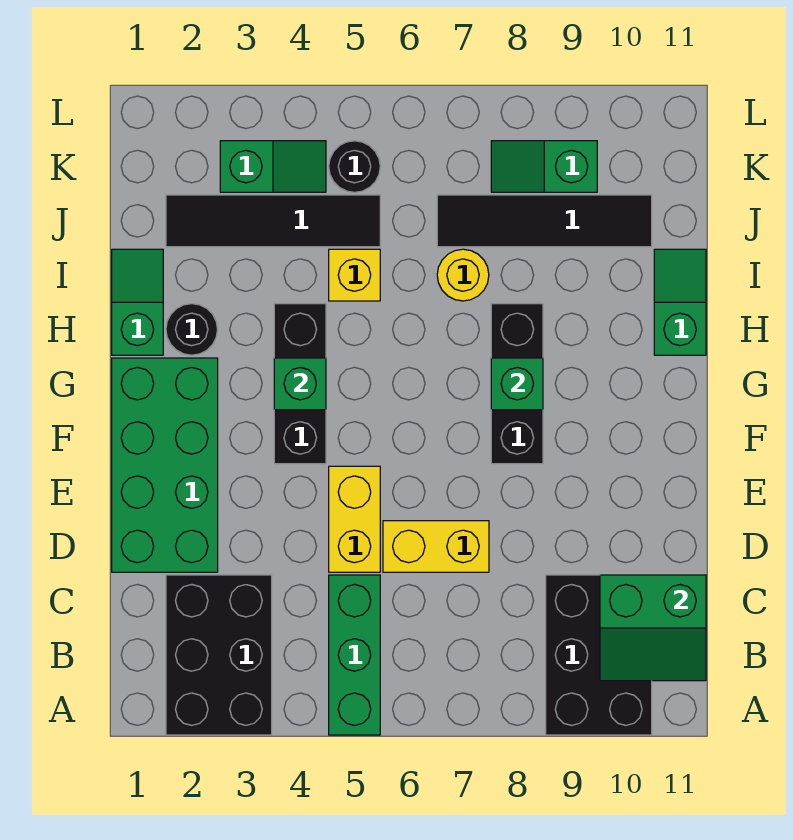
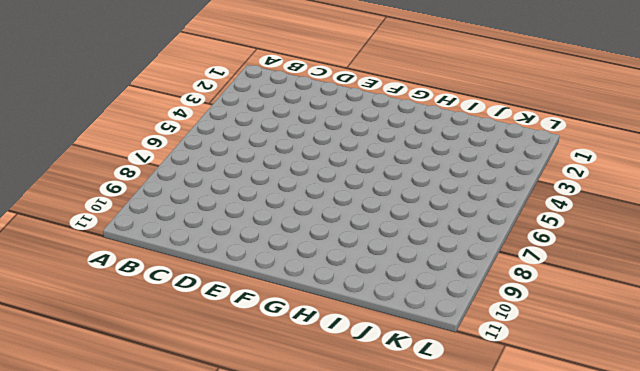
none -> black 2x3 brick [166,575,272,735]
none -> green 1x3 brick [329,575,380,735]
none -> black 2x3 brick [546,575,652,735]

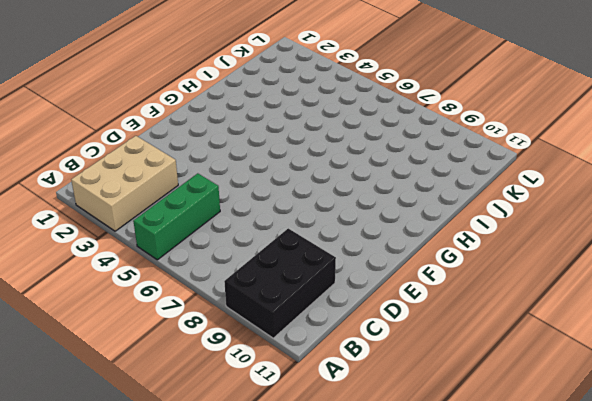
tan 2x3 brick [71,136,178,231] -> black 2x3 brick [166,575,272,735]
none -> green 2x4 brick [112,358,218,572]
none -> yellow 1x2 brick [329,466,380,572]
none -> yellow 1x2 brick [383,521,489,572]

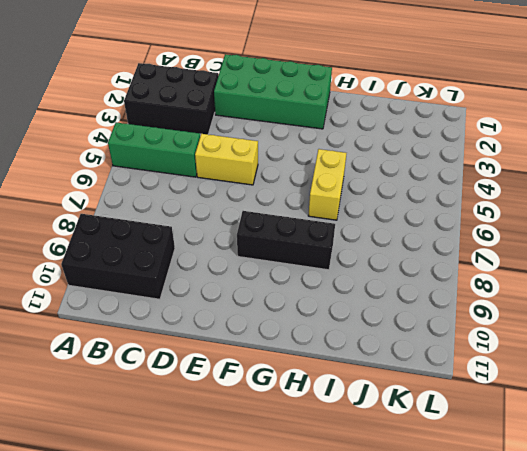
yellow 1x2 brick [308,149,347,220] -> yellow 1x2 brick moved to [383,521,489,572]
none -> black 1x3 brick [274,304,326,464]
none -> green 1x2 slope [112,249,163,355]
none -> black 1x1 round brick [166,304,218,355]

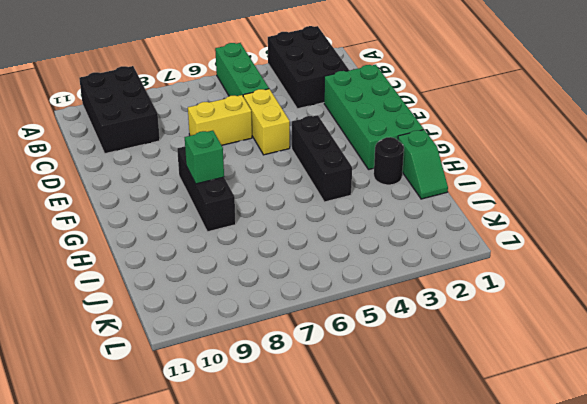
none -> green 1x2 slope [654,249,706,355]
none -> yellow 1x1 brick [329,249,380,301]
none -> yellow 1x1 round brick [437,249,489,301]

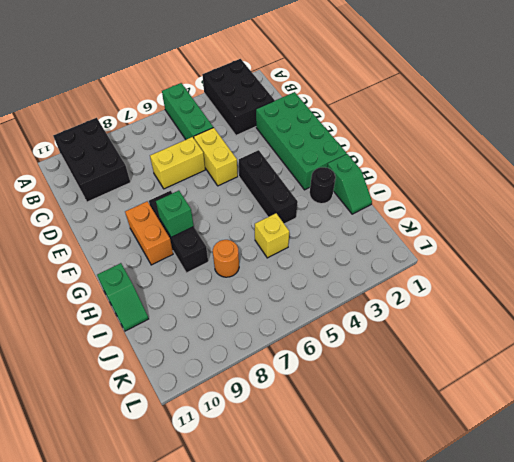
orange 1x2 brick [125,201,173,265] -> none
orange 1x1 round brick [213,240,239,277] -> yellow 1x1 round brick [437,249,489,301]
none -> black 1x4 tile [166,195,380,247]
none -> black 1x4 tile [437,195,652,247]
none -> green 1x2 slope [220,141,326,192]

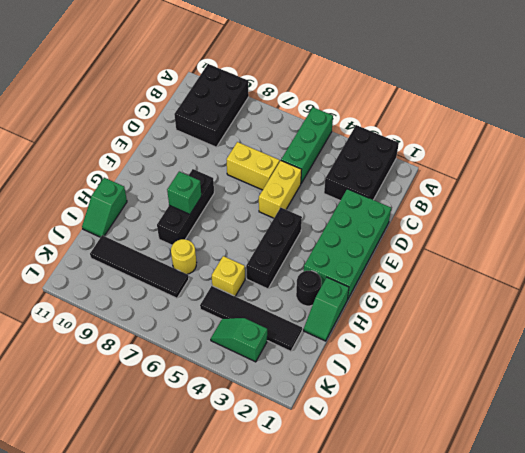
none -> black 1x1 round brick [329,141,380,192]
none -> green 1x2 slope [491,141,597,192]
none -> green 2x2 slope [600,575,706,681]

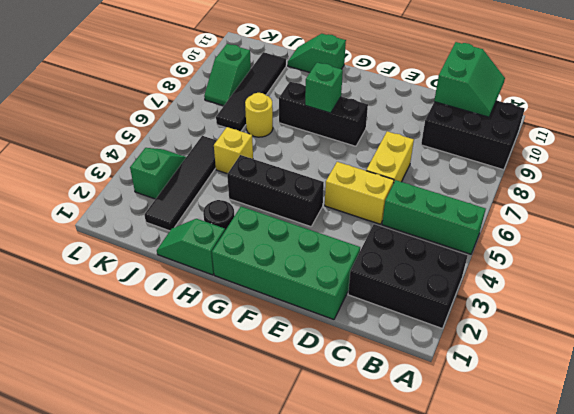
none -> black 1x1 round brick [329,141,380,192]
none -> green 1x1 brick [274,358,326,410]

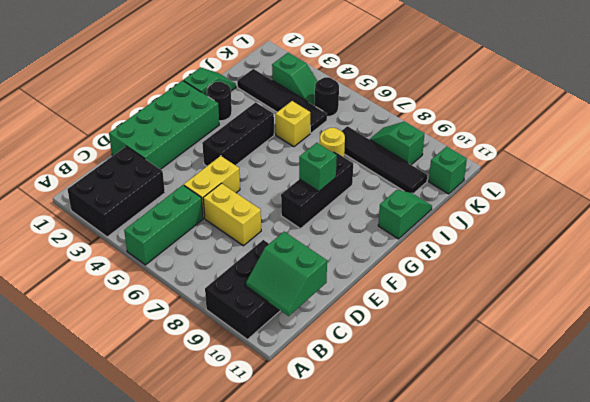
green 1x1 brick [429,147,467,194] -> green 1x1 brick moved to [274,358,326,410]

